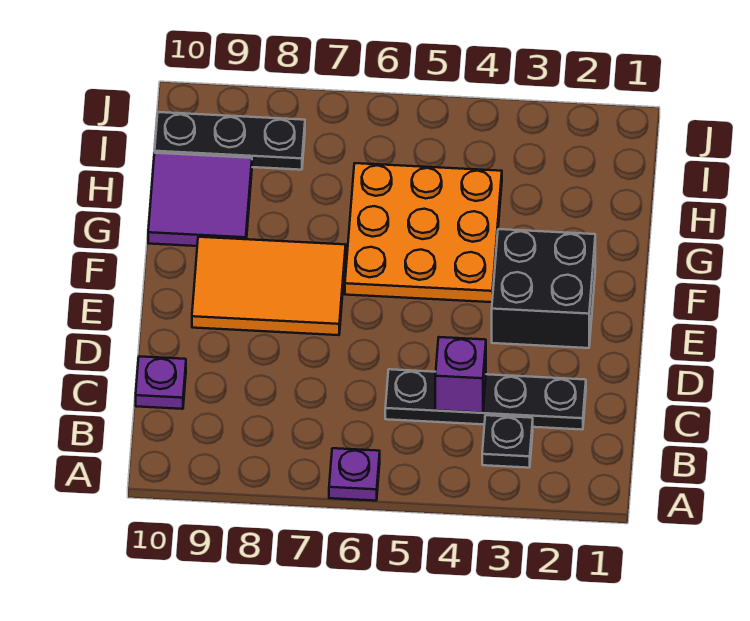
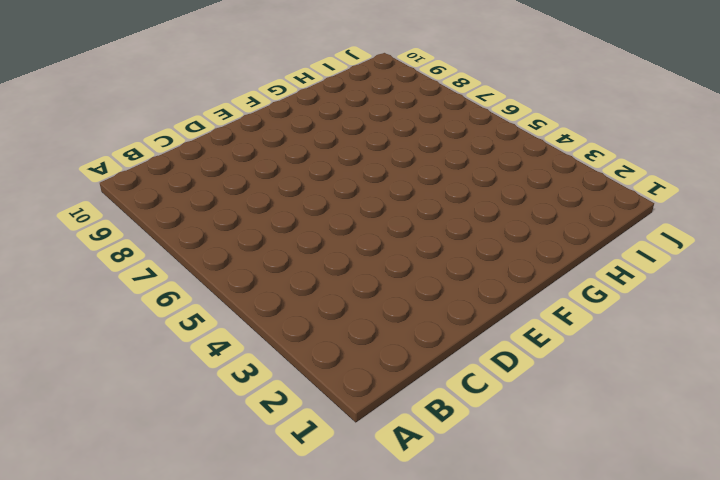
none -> purple 1x1 plate [329,448,380,501]
none -> black 1x1 plate [482,415,533,468]

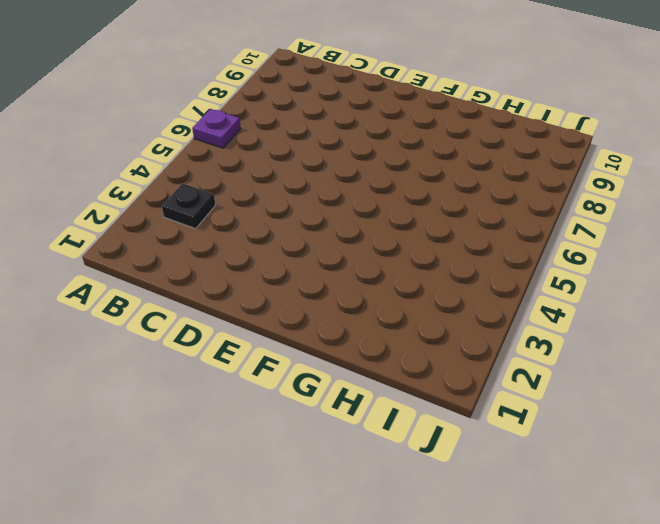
none -> black 1x4 plate [385,369,586,430]
none -> purple 1x1 plate [136,356,186,409]

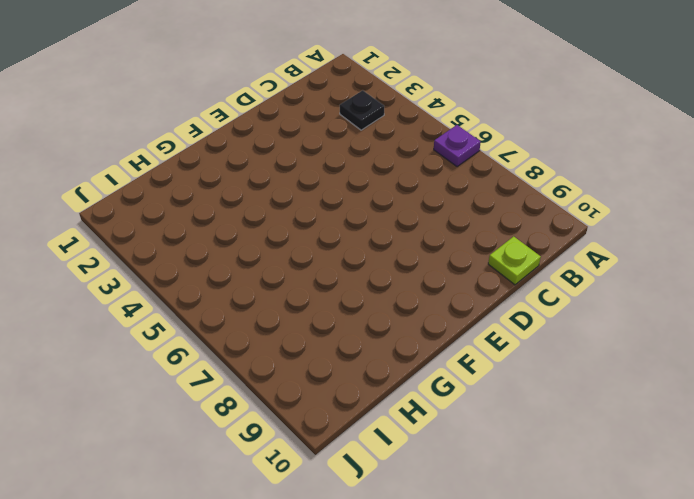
lime 1x1 plate [488,236,541,285] -> purple 1x1 plate [136,356,186,409]
none -> black 1x4 plate [385,369,586,430]
none -> black 2x2 brick [492,229,595,348]

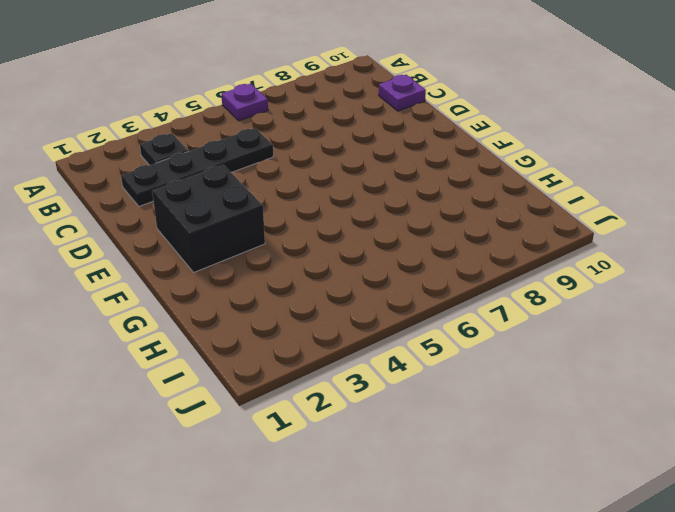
none -> orange 2x3 tile [192,237,346,335]
none -> orange 3x3 plate [345,163,502,302]

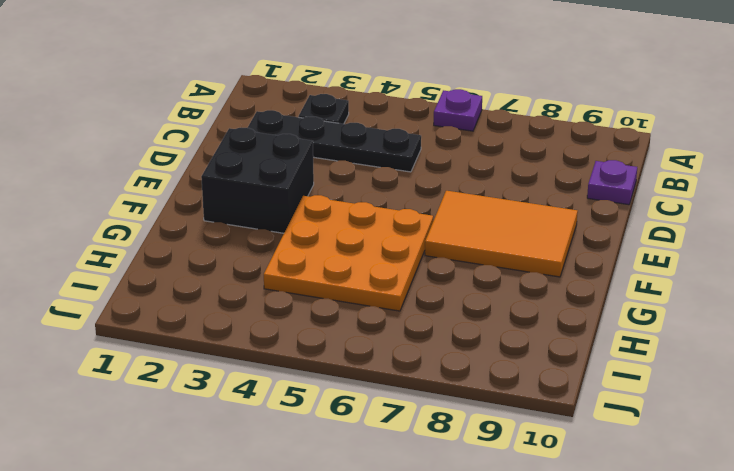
none -> purple 2x2 tile [148,153,252,246]
none -> black 1x3 plate [155,112,305,170]

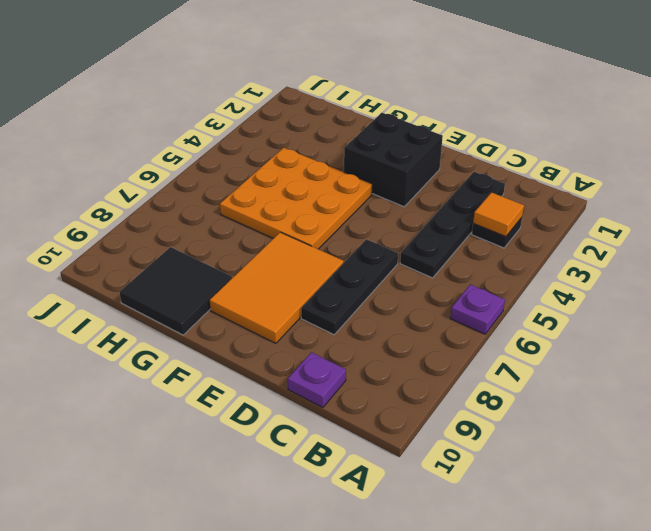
orange 1x1 tile [473,193,524,237] -> none
black 1x3 plate [301,239,398,335] -> black 1x3 plate moved to [155,112,305,170]
black 2x2 tile [119,247,232,335] -> purple 2x2 tile [148,153,252,246]
none -> purple 1x1 brick [435,337,486,413]

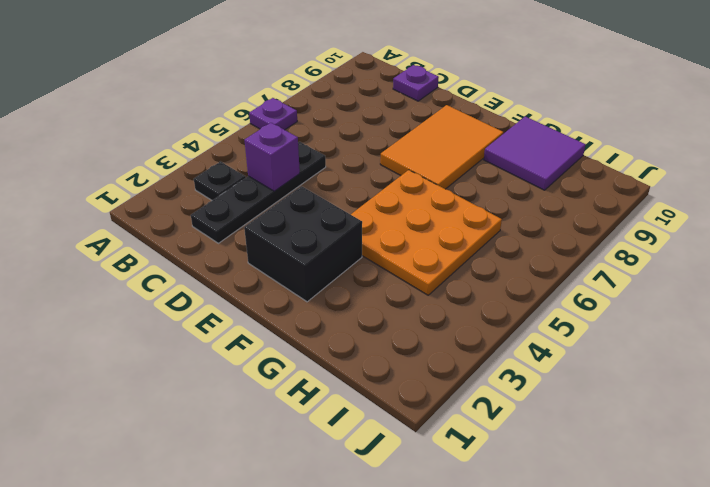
none -> black 1x3 plate [155,112,305,170]

